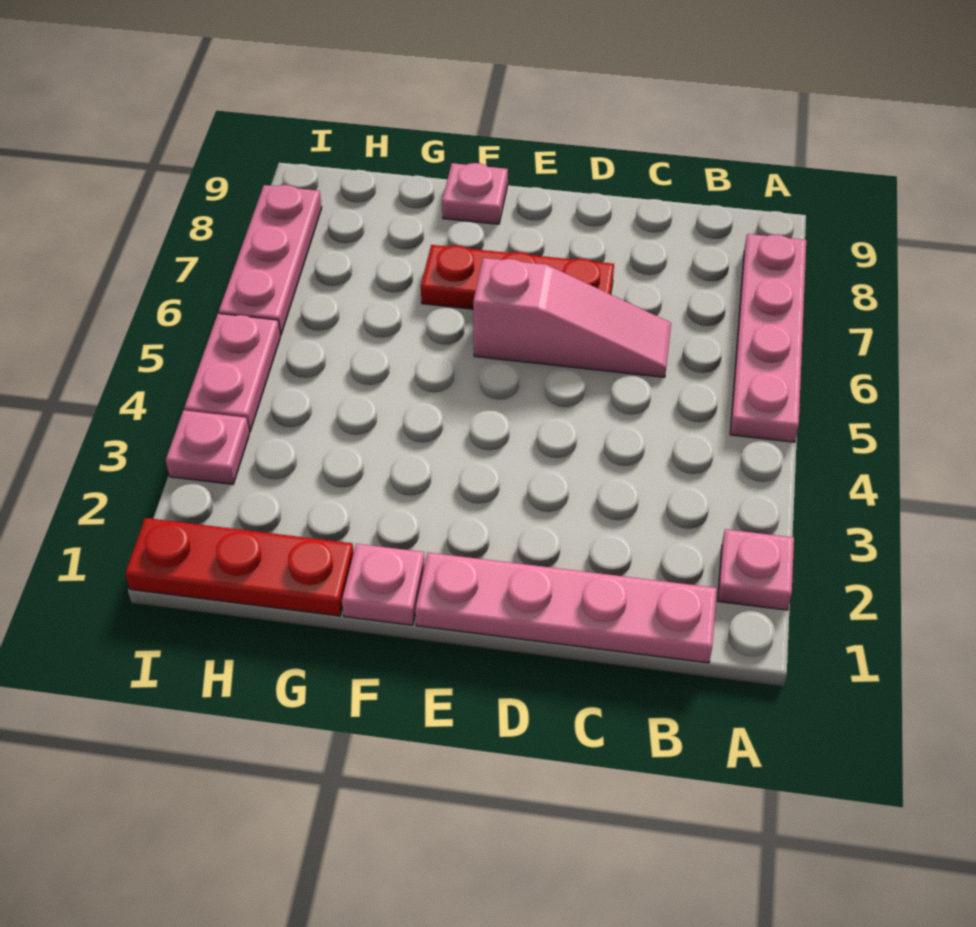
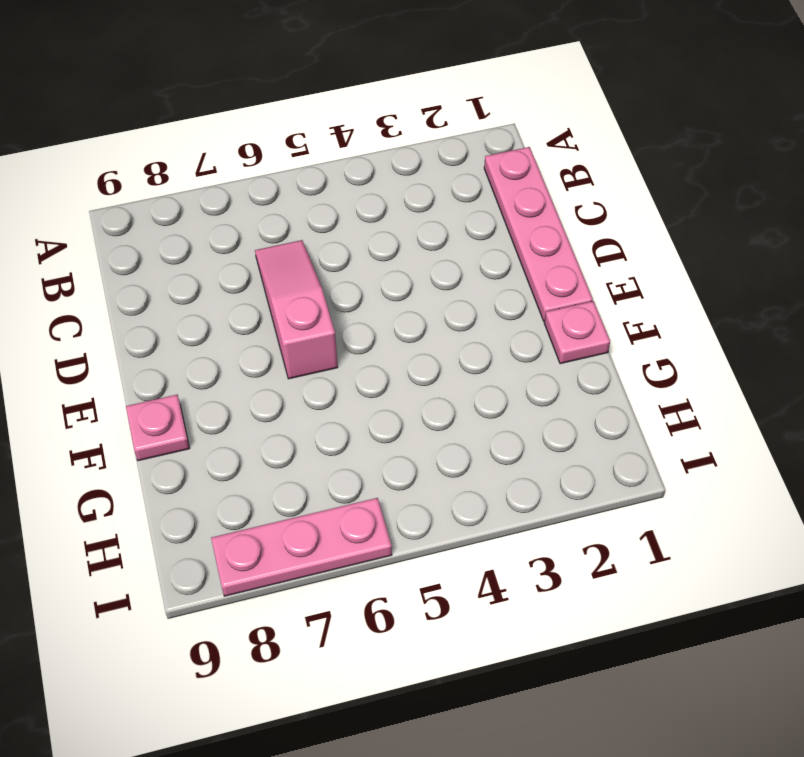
none -> pink 1x1 plate [718,529,794,610]
none -> pink 1x4 plate [730,234,806,442]

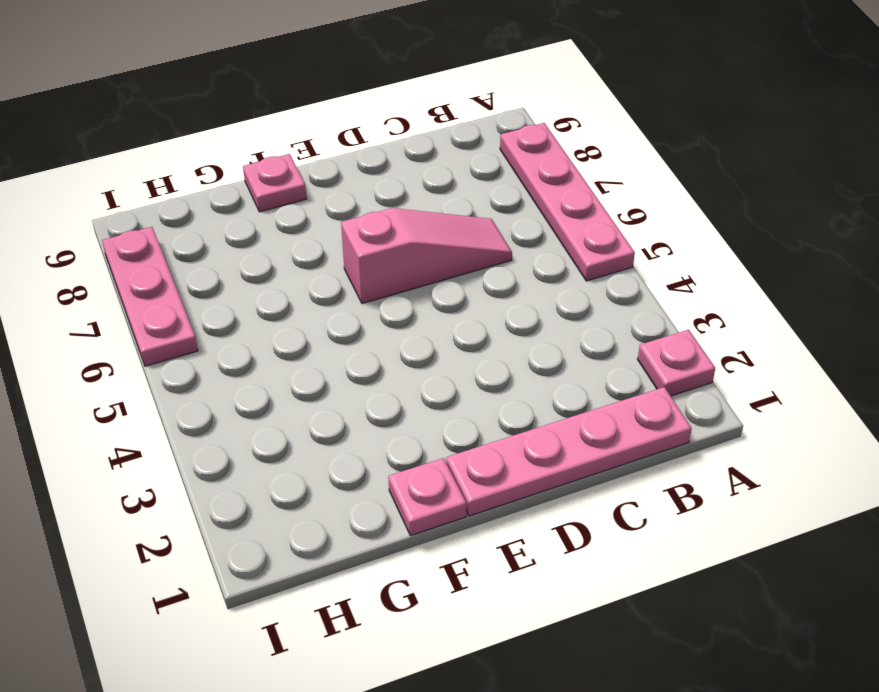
none -> red 1x3 plate [421,245,614,309]
none -> red 1x3 plate [125,518,354,616]

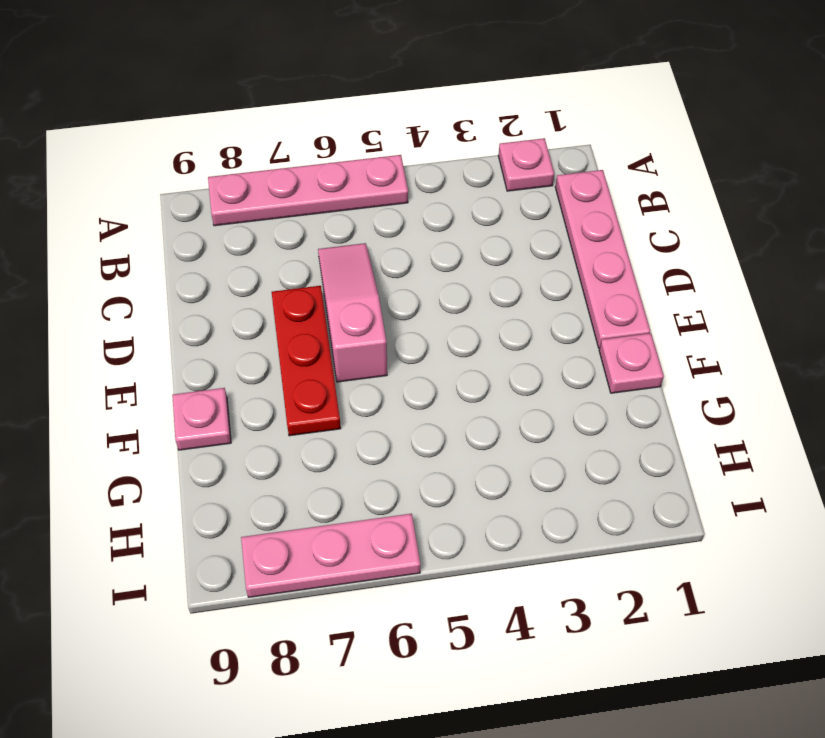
none -> red 1x3 plate [125,518,354,616]
none -> pink 1x1 plate [166,410,249,484]

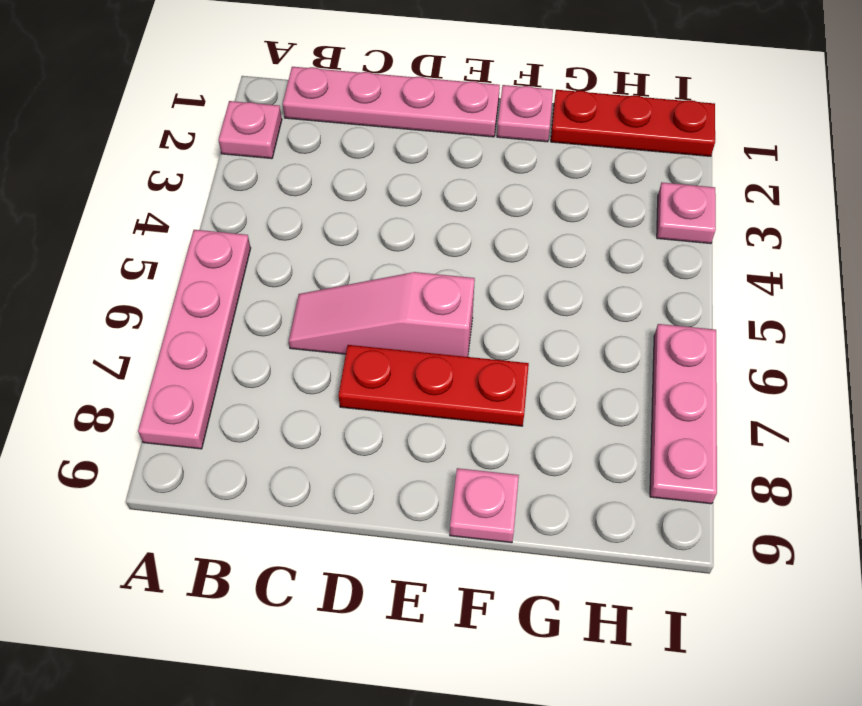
none -> pink 1x2 plate [184,314,280,432]

